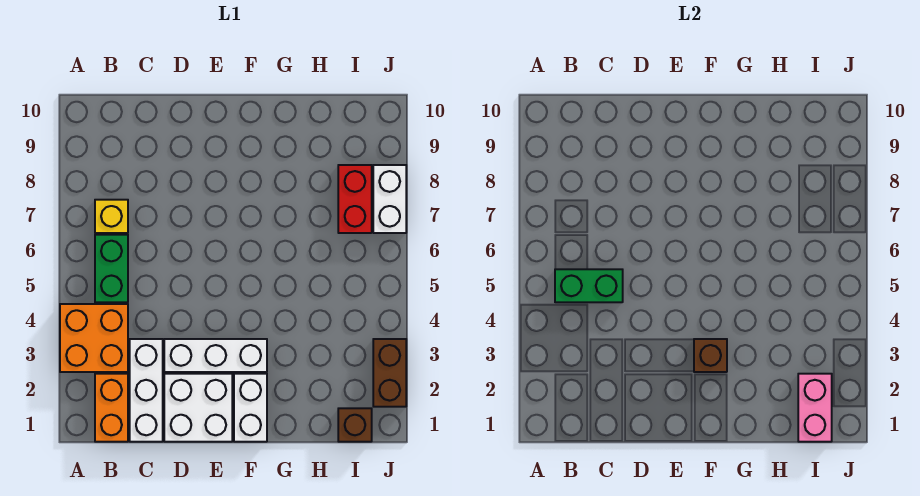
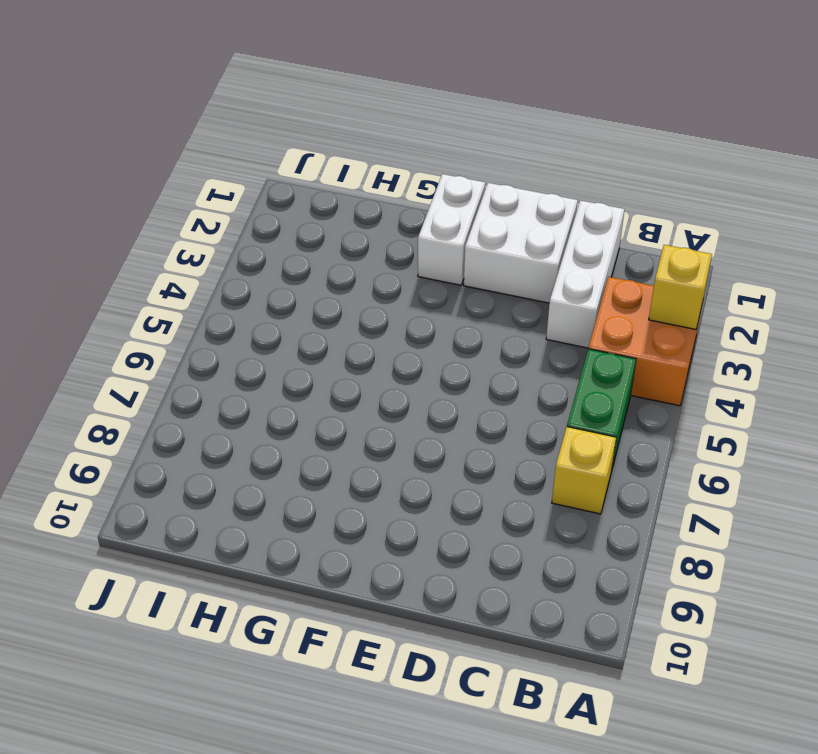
yellow 1x1 brick [649,245,712,329] -> none
none -> orange 1x2 brick [95,374,128,442]
none -> white 1x3 brick [164,339,267,372]
none -> brown 1x1 brick [338,408,372,442]

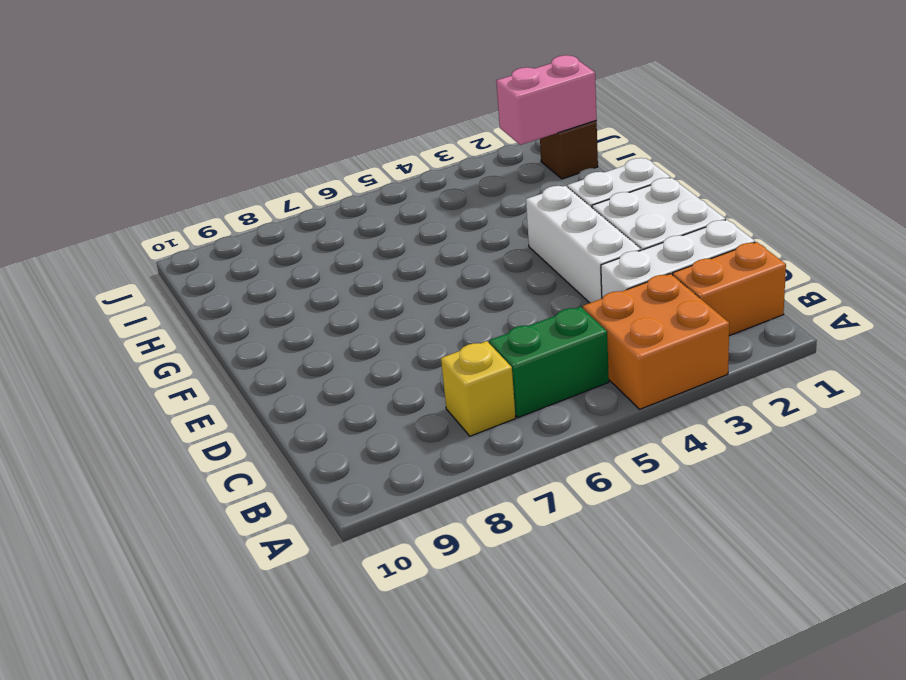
none -> red 1x2 brick [338,165,372,233]
none -> brown 1x2 brick [373,339,406,407]
none -> white 1x2 brick [373,165,406,233]

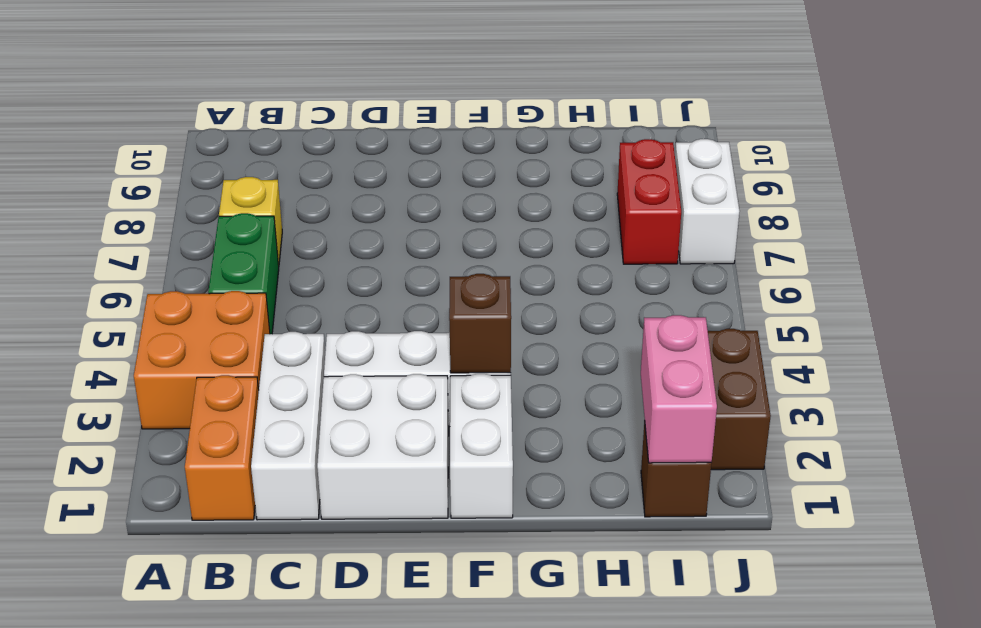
none -> green 1x2 brick [555,269,623,302]

